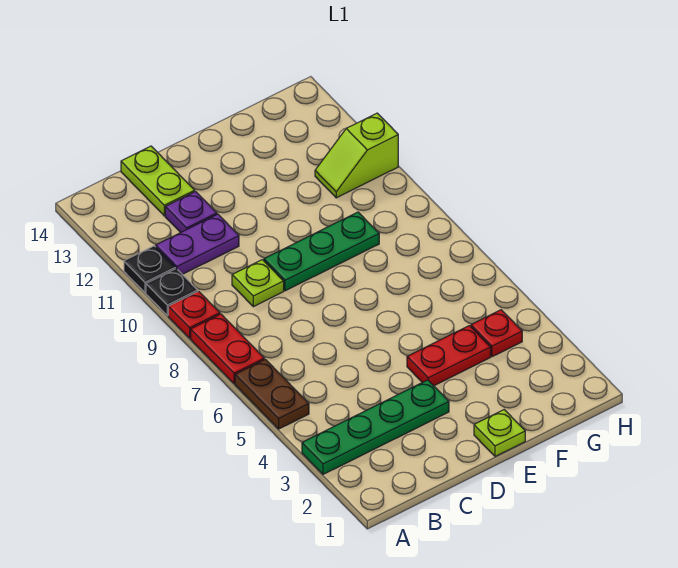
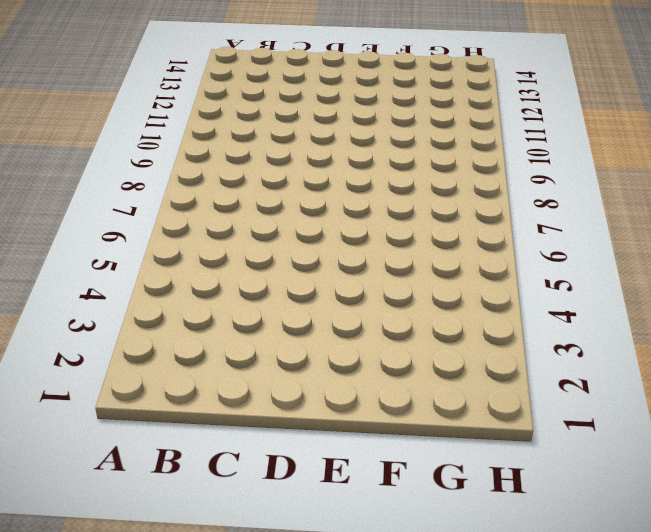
none -> green 1x4 plate [302,380,449,474]
none -> brown 1x2 plate [235,359,309,429]
none -> red 1x2 plate [191,314,264,384]

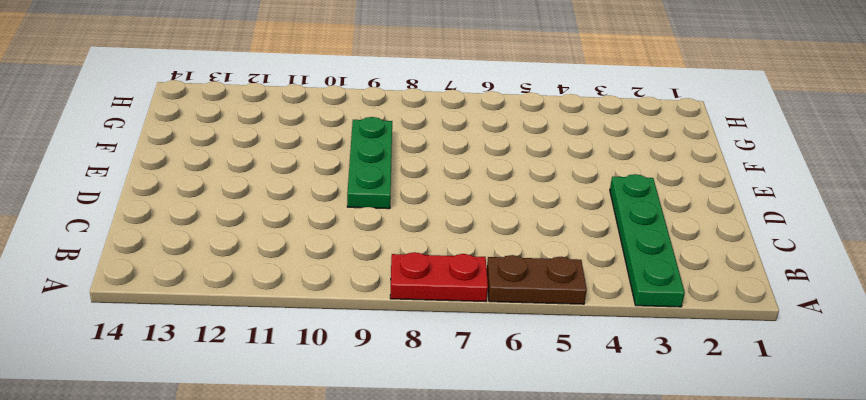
none -> red 1x1 plate [168,291,220,338]
none -> black 1x1 plate [146,269,198,316]
none -> black 1x1 plate [124,246,175,293]

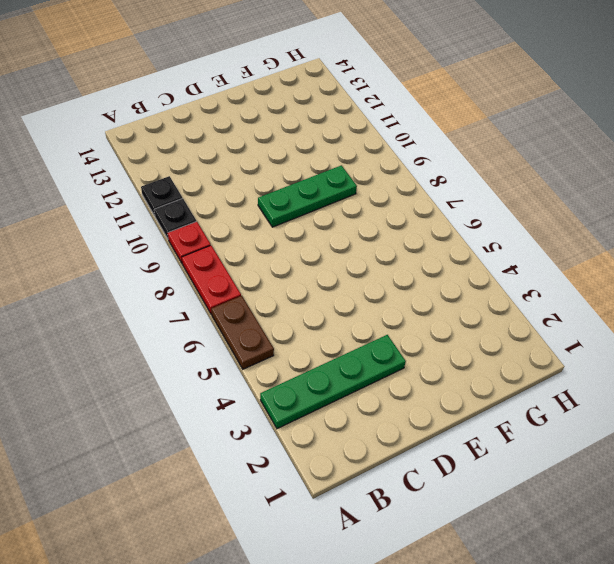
none -> purple 1x2 plate [156,214,239,274]
none -> lime 1x1 plate [232,260,284,307]
none -> purple 1x1 plate [165,192,217,233]

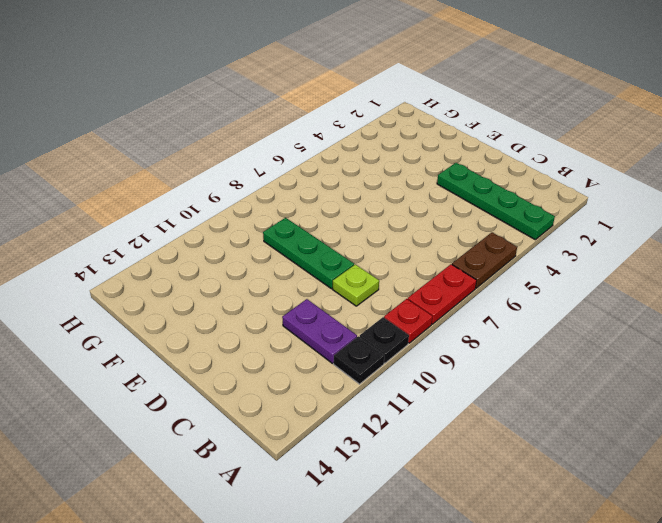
none -> purple 1x1 plate [165,192,217,233]
none -> lime 1x2 plate [121,146,195,216]
none -> lime 1x1 plate [474,410,525,456]

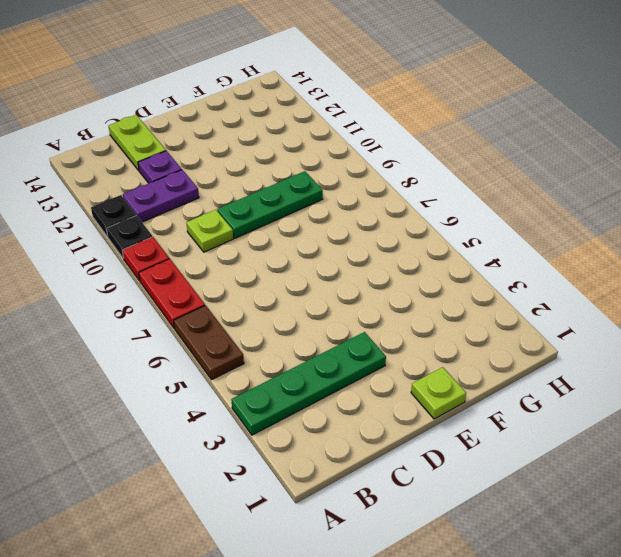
none -> red 1x2 plate [407,326,491,386]
none -> red 1x1 plate [471,310,522,357]
none -> lime 1x2 slope [315,113,398,198]

